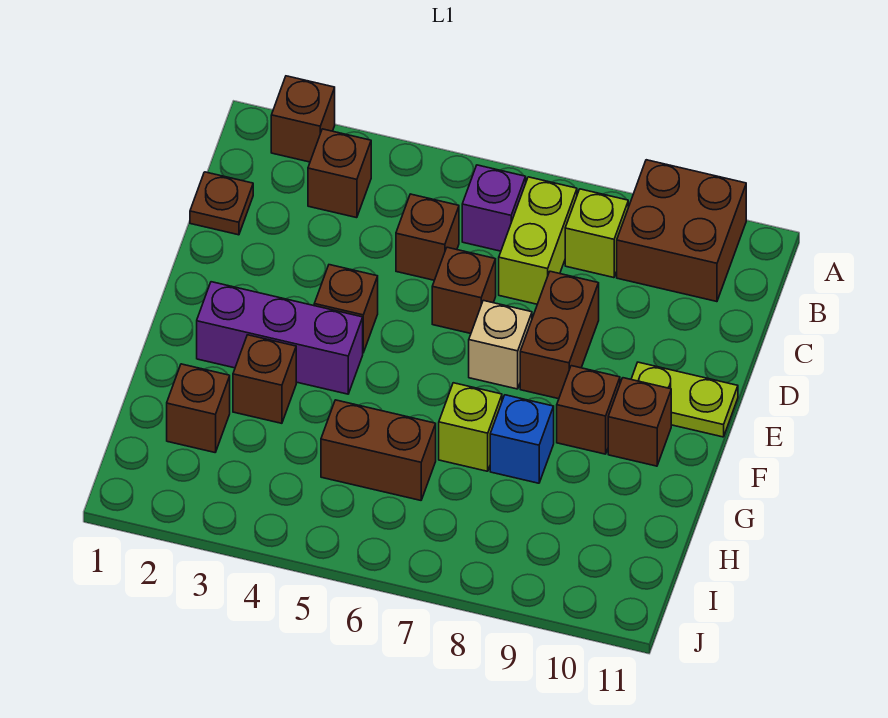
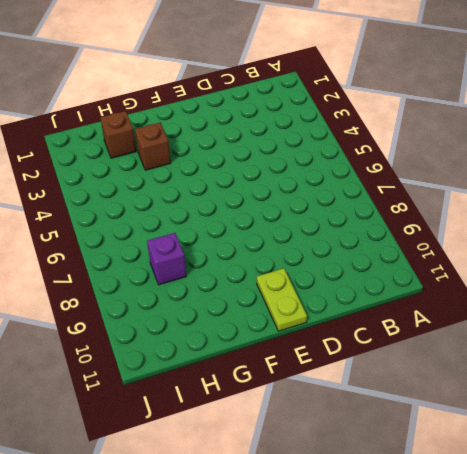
purple 1x1 brick [147,233,186,285] -> purple 1x1 brick moved to [462,165,526,251]
none -> brown 1x1 brick [271,76,335,162]
none -> brown 2x2 brick [617,160,746,302]
none -> brown 1x1 brick [308,129,371,218]

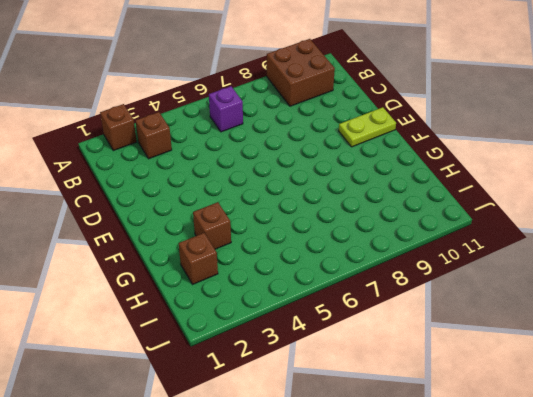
none -> lime 1x2 brick [499,177,577,304]
none -> lime 1x1 brick [565,189,628,278]
none -> brown 1x1 plate [190,172,253,235]

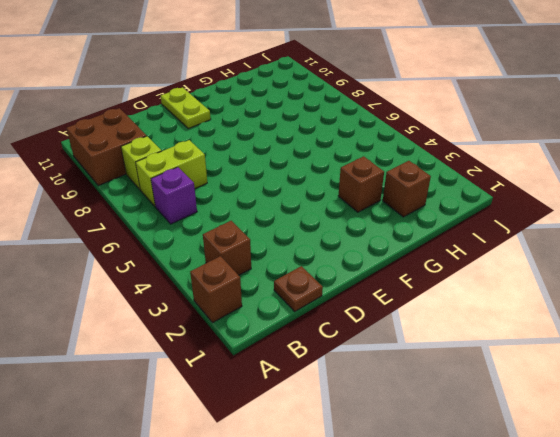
none -> brown 1x1 brick [396,194,459,280]
none -> brown 1x1 brick [432,247,496,334]
none -> brown 1x2 brick [520,271,599,399]

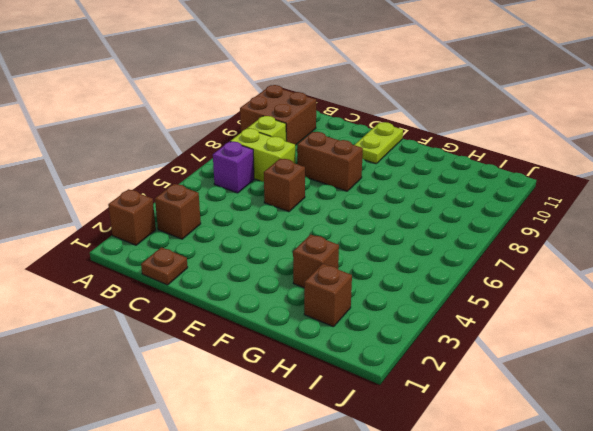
none -> brown 1x1 brick [396,194,459,280]
none -> brown 1x1 brick [314,265,378,353]
none -> tan 1x1 brick [469,300,532,389]

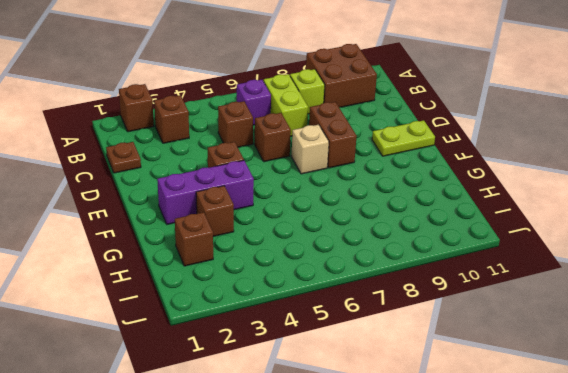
none -> brown 1x1 brick [557,366,620,454]
none -> brown 1x1 brick [608,378,671,466]
none -> lime 1x1 brick [439,383,502,471]

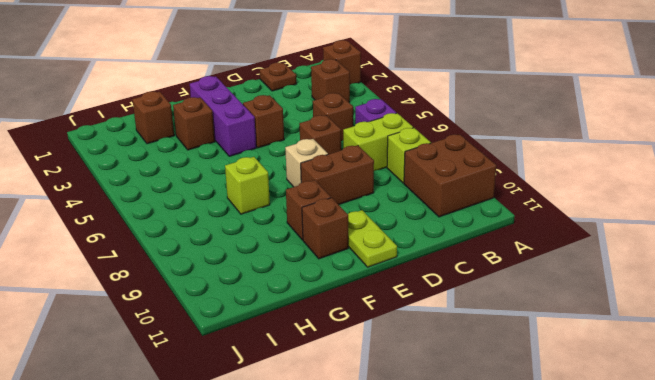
none -> blue 1x1 brick [490,395,554,483]
none -> brown 1x2 brick [321,400,436,500]

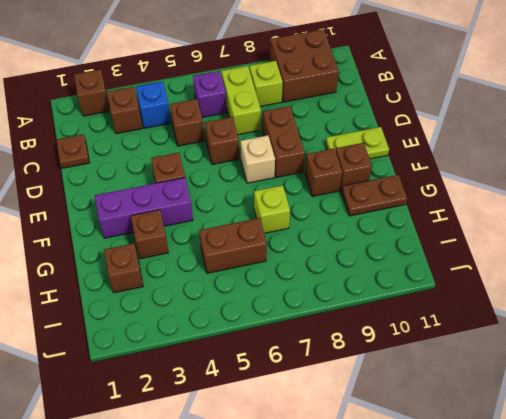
blue 1x1 brick [136,81,171,128] -> blue 1x1 brick moved to [490,395,554,483]
brown 1x2 plate [341,175,407,216] -> none

